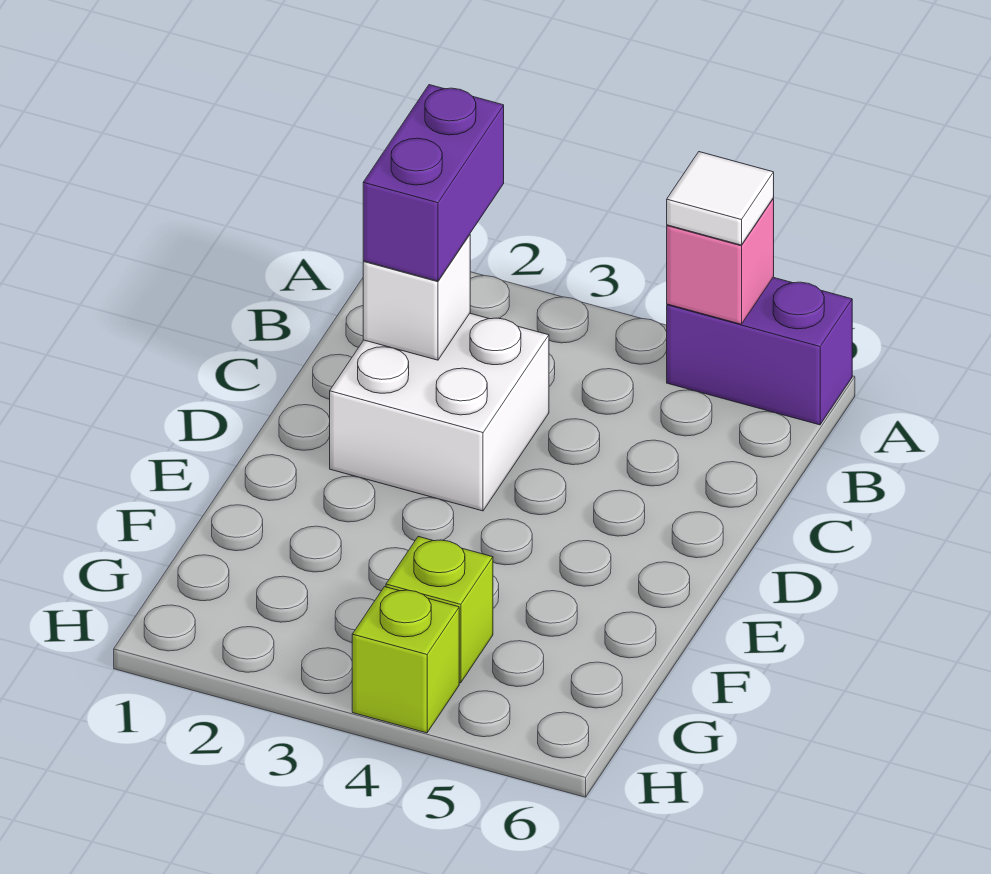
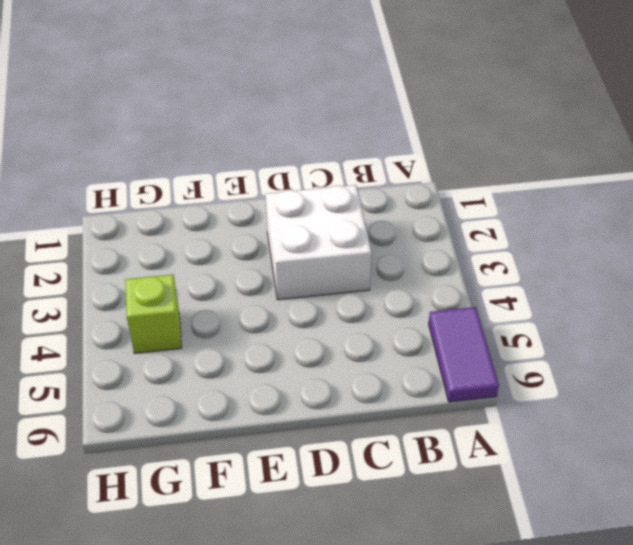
purple 1x2 tile [429,307,499,402] -> purple 1x2 brick [667,277,852,425]
none -> lime 1x1 brick [352,587,459,733]
none -> pink 1x1 brick [667,199,774,324]

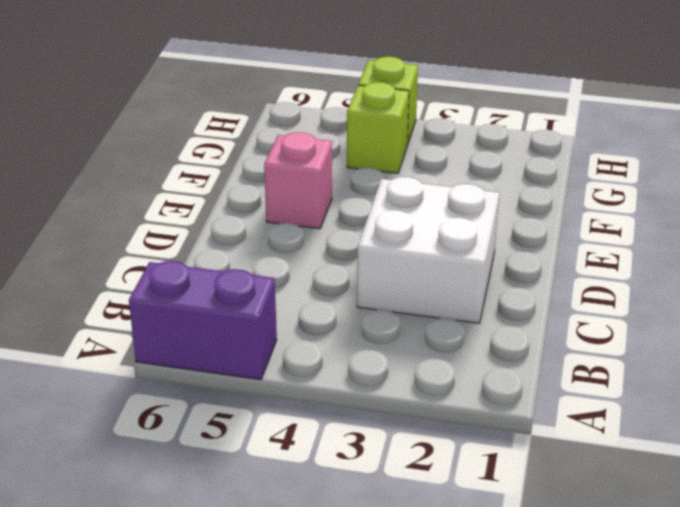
pink 1x1 brick [264,132,332,229] -> pink 1x1 brick moved to [667,199,774,324]
none -> white 1x1 brick [363,234,470,360]
none -> white 1x1 tile [667,152,774,245]

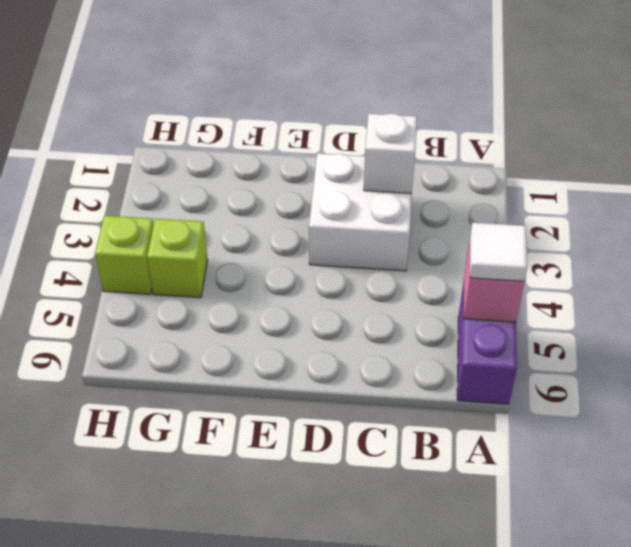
none -> purple 1x2 brick [363,85,504,281]

